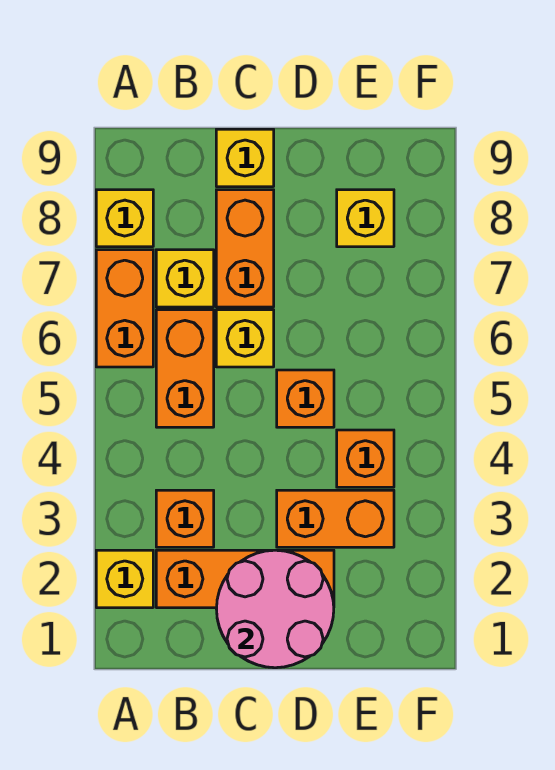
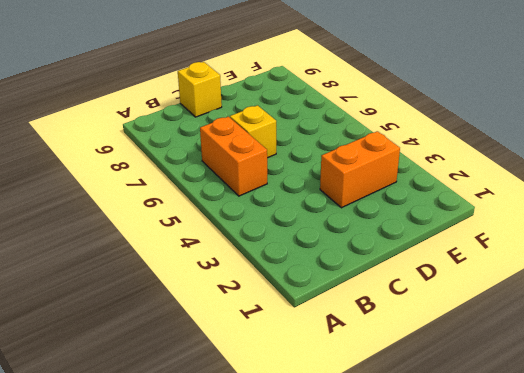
none -> yellow 1x1 brick [96,550,153,608]
none -> orange 1x2 brick [96,250,153,367]
none -> yellow 1x1 brick [96,190,153,247]

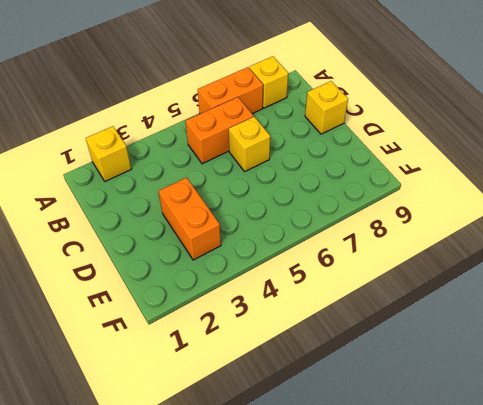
none -> orange 1x3 brick [156,550,334,608]
none -> orange 1x1 brick [156,490,214,547]
none -> yellow 1x1 brick [156,250,214,307]

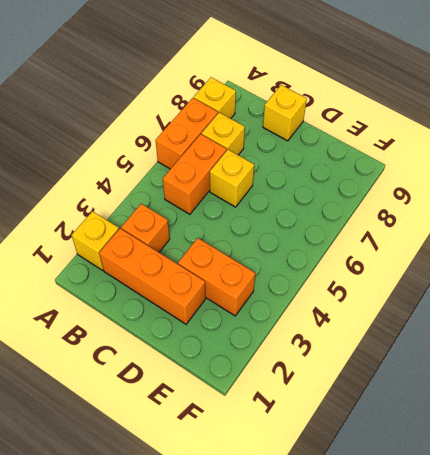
none -> orange 1x2 brick [216,190,274,307]
none -> orange 1x1 brick [277,370,334,427]
none -> orange 1x1 brick [337,430,394,487]

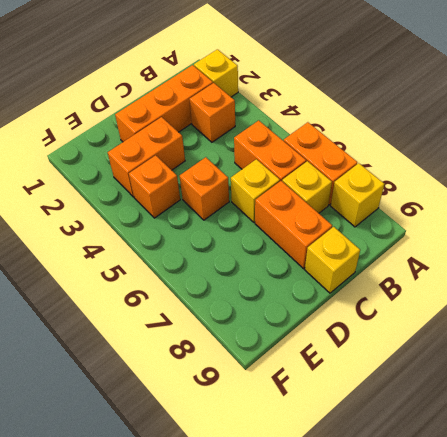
none -> yellow 1x1 brick [337,190,394,247]
none -> pink 2x2 round brick [217,550,334,668]

